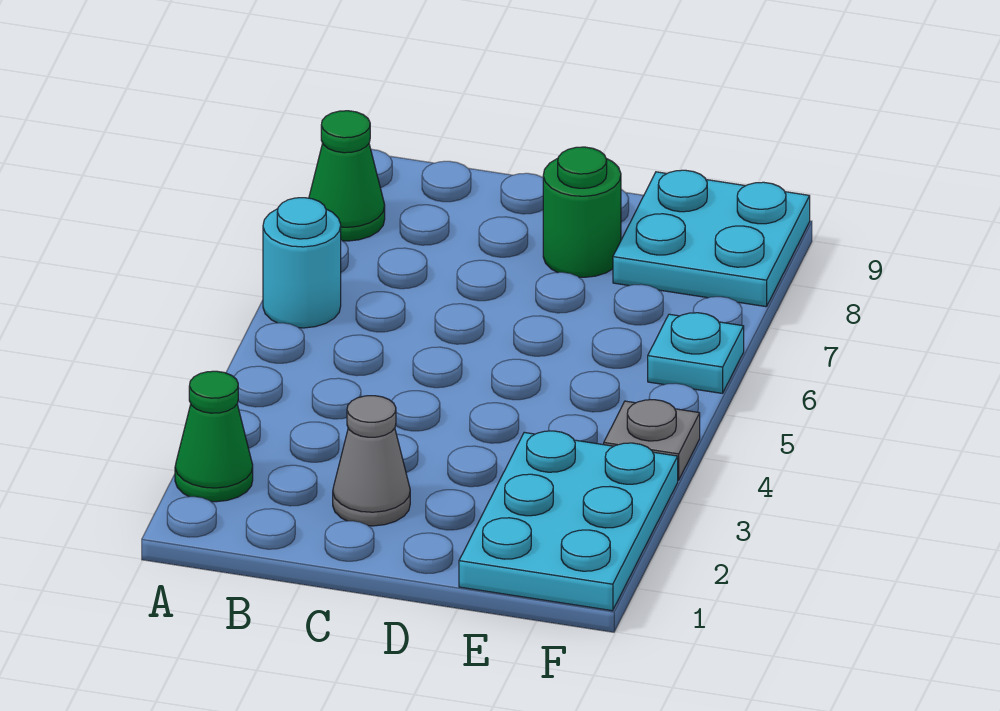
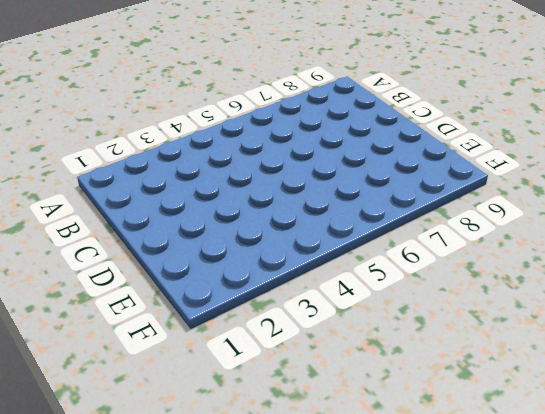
none -> green 1x1 cone [175,371,253,502]
none -> cyan 1x1 round brick [263,198,341,328]

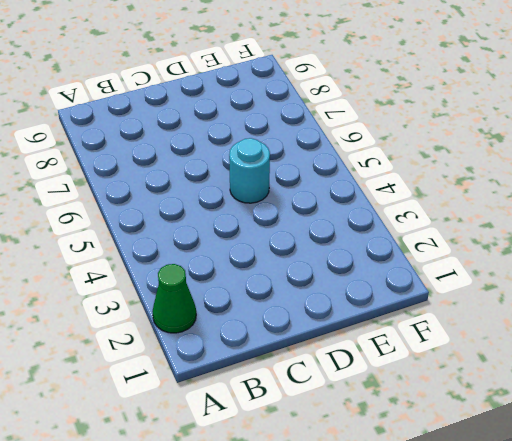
cyan 1x1 round brick [229,138,270,203] -> cyan 1x1 round brick moved to [263,198,341,328]
none -> green 1x1 cone [309,111,385,241]
none -> grey 1x1 cone [333,396,410,526]

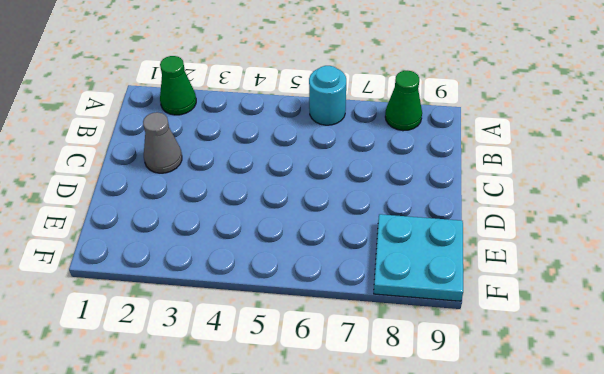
none -> green 1x1 round brick [543,147,621,277]
none -> cyan 2x3 plate [459,431,678,611]

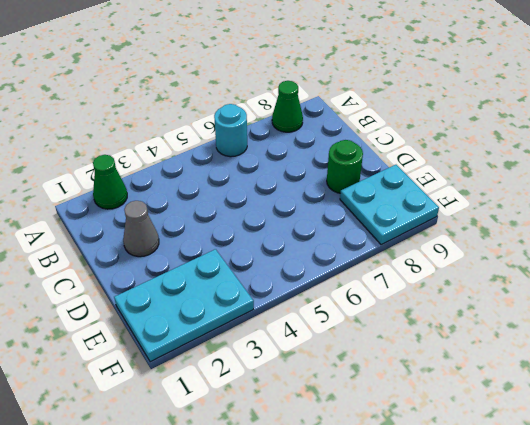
none -> grey 1x1 plate [604,400,700,480]
none -> cyan 1x1 plate [648,313,744,393]

